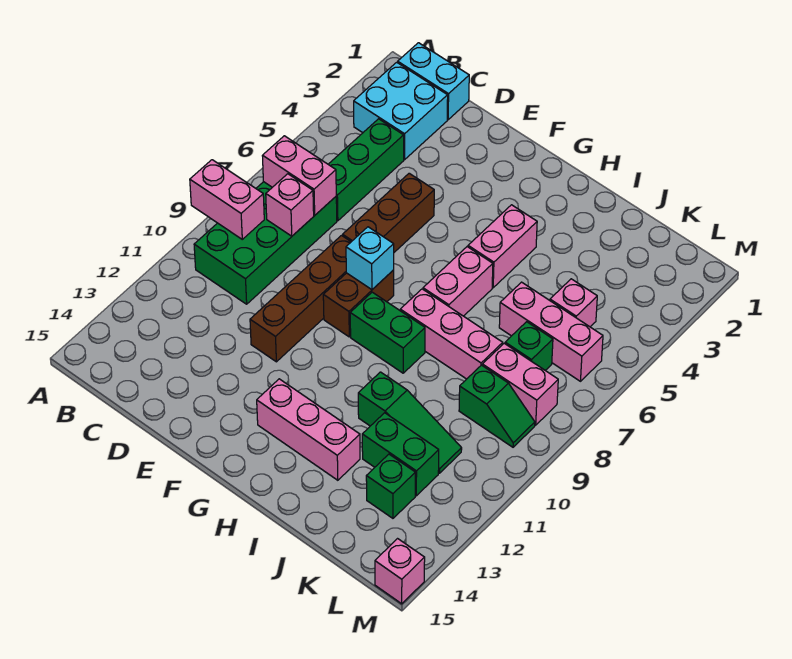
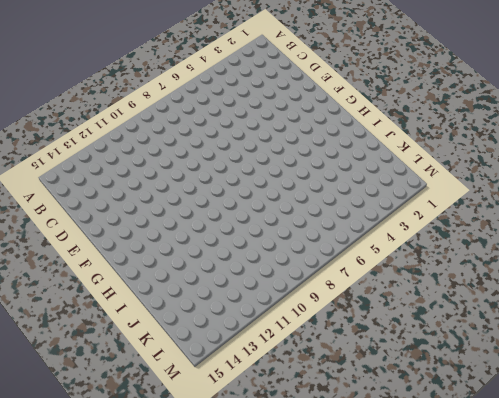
none -> cyan 1x2 brick [398,43,469,120]
none -> cyan 2x2 brick [354,62,448,160]
none -> green 2x4 brick [194,182,337,304]

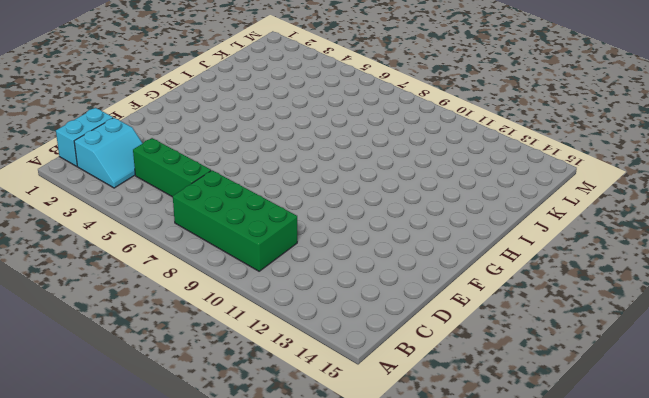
cyan 2x2 slope [74,118,143,188] -> cyan 2x2 brick [354,62,448,160]
none -> brown 1x3 brick [343,173,434,252]
none -> brown 1x4 brick [250,236,351,362]
none -> brown 1x2 brick [323,270,394,337]

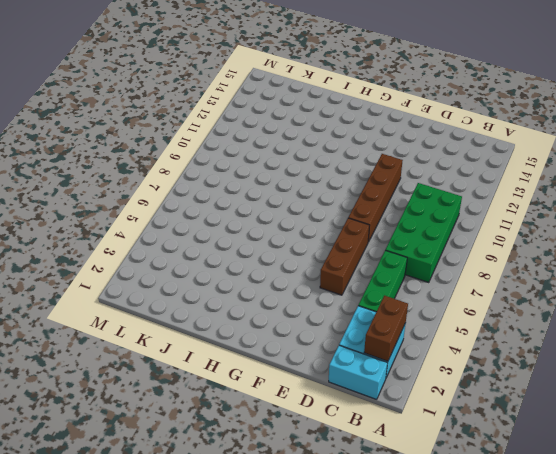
brown 1x2 brick [364,296,408,361] -> brown 1x2 brick moved to [323,270,394,337]
none -> green 1x2 brick [350,292,425,373]
none -> pink 1x3 brick [257,379,360,480]
none -> pink 1x2 brick [468,205,537,288]

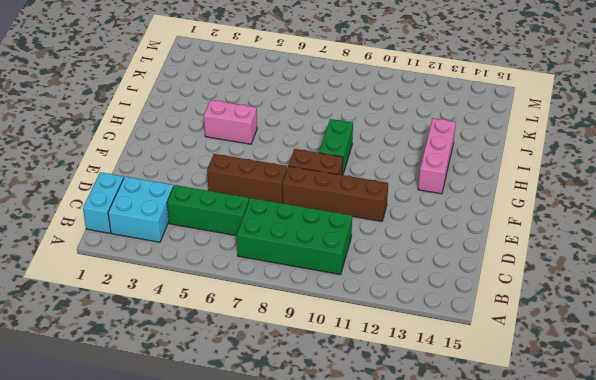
none -> pink 1x2 brick [423,247,493,316]
none -> pink 1x3 brick [400,289,503,379]
none -> green 1x3 slope [358,372,462,473]

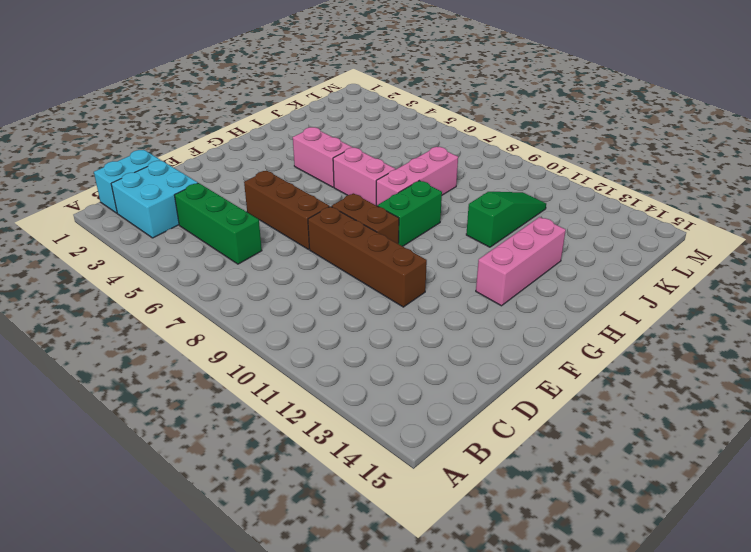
none -> green 2x4 brick [194,182,337,304]
none -> pink 1x3 brick [499,282,603,381]
none -> green 1x2 brick [362,413,439,496]

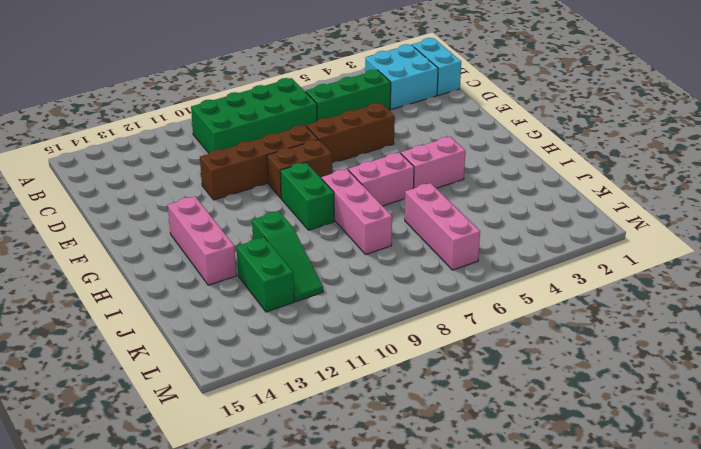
none -> pink 1x1 brick [550,279,597,327]
none -> green 1x1 brick [505,322,553,370]
none -> pink 1x2 brick [482,343,558,425]

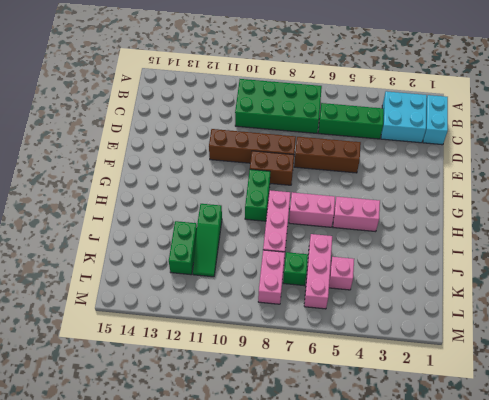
none -> pink 1x3 brick [257,379,360,480]
none -> green 1x2 slope [459,365,535,447]
none -> green 1x1 brick [366,454,415,518]

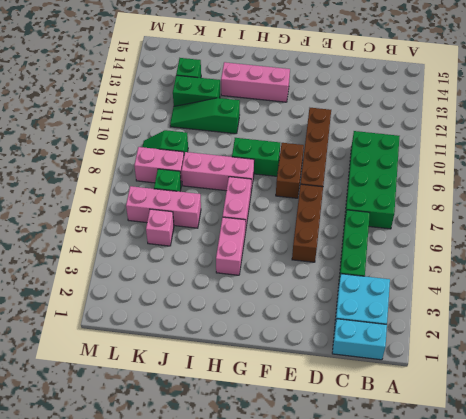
none -> pink 1x1 brick [375,539,425,604]
none -> pink 1x2 brick [190,160,264,239]
none -> pink 1x2 brick [262,136,336,215]

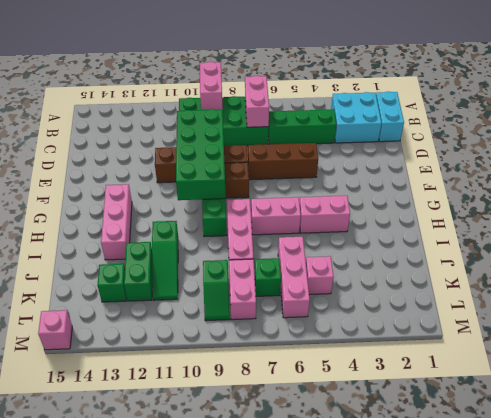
green 2x4 brick [176,109,226,200] -> none
none -> pink 1x1 brick [266,174,314,236]
none -> cyan 1x1 brick [346,227,394,290]

